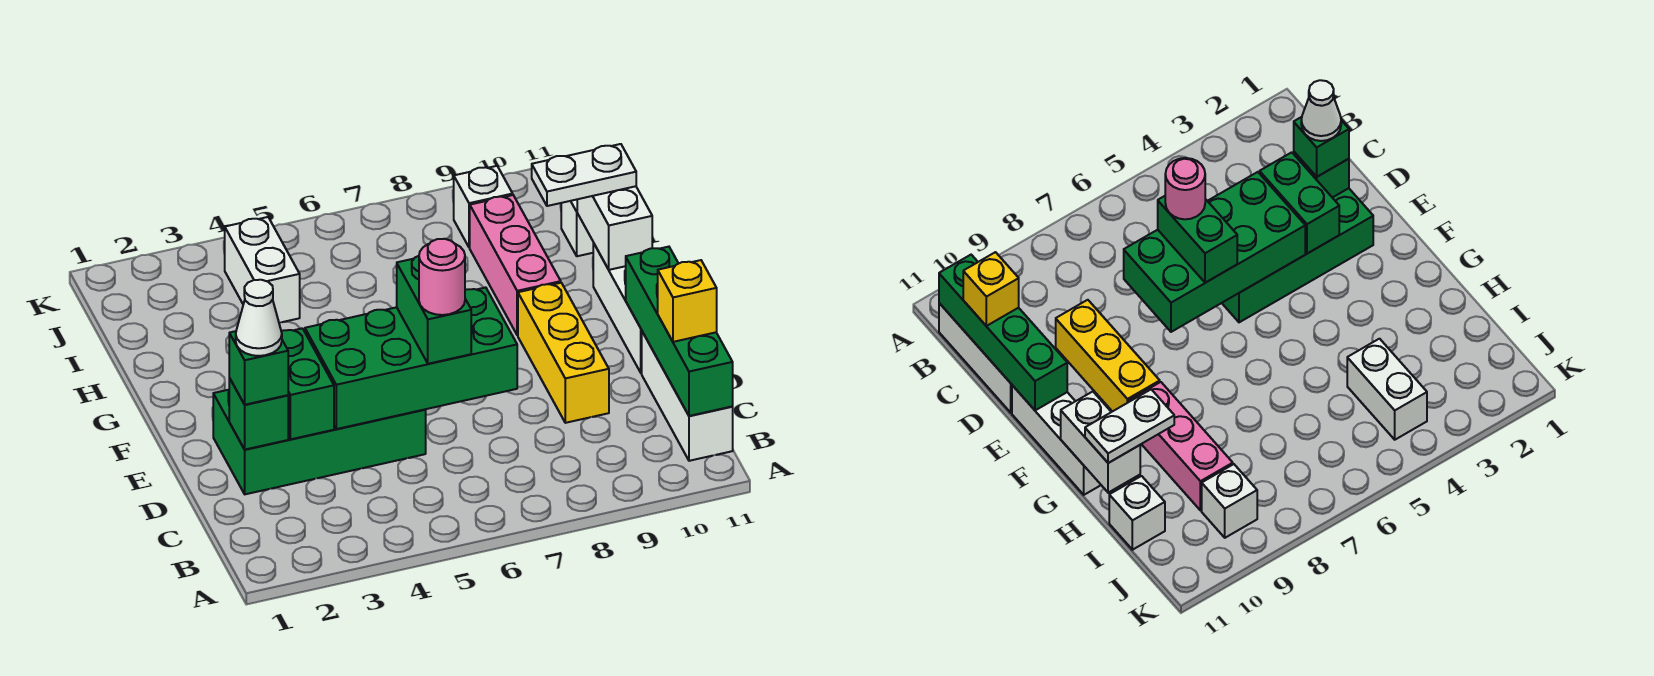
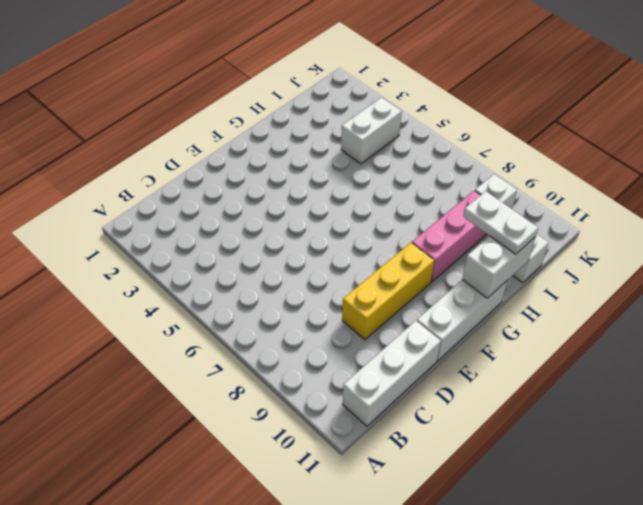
none -> green 2x4 brick [213,390,426,494]
none -> green 1x4 brick [626,247,733,416]
none -> green 1x1 brick [229,378,288,449]

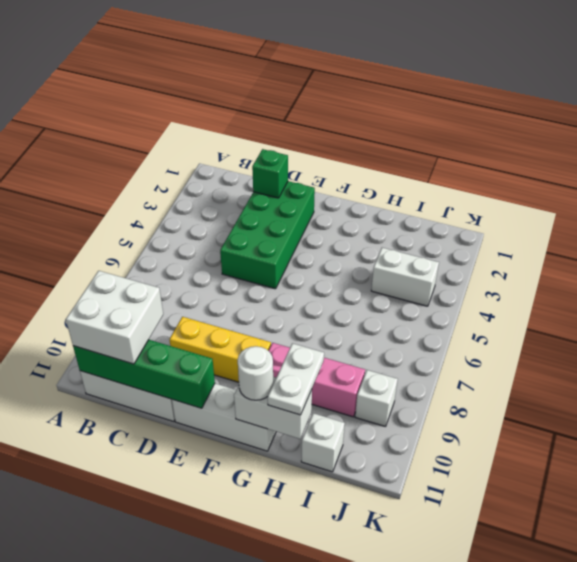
white 2x2 brick [66,271,163,364] -> yellow 1x1 brick [658,260,717,342]
white 1x1 round brick [238,346,273,400] -> none
none -> green 1x2 brick [281,328,334,439]
none -> green 2x4 brick [305,287,517,429]
none -> green 1x1 brick [229,331,288,405]

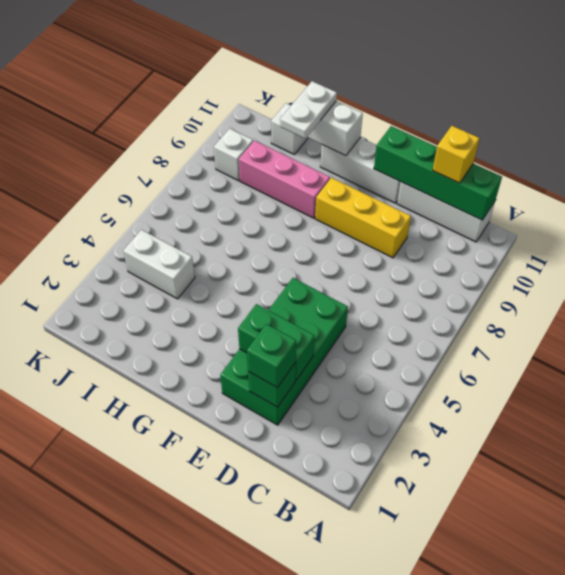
none -> green 2x4 brick [305,287,517,429]
none -> green 1x2 brick [397,256,471,364]
none -> white 1x1 cone [236,280,282,356]

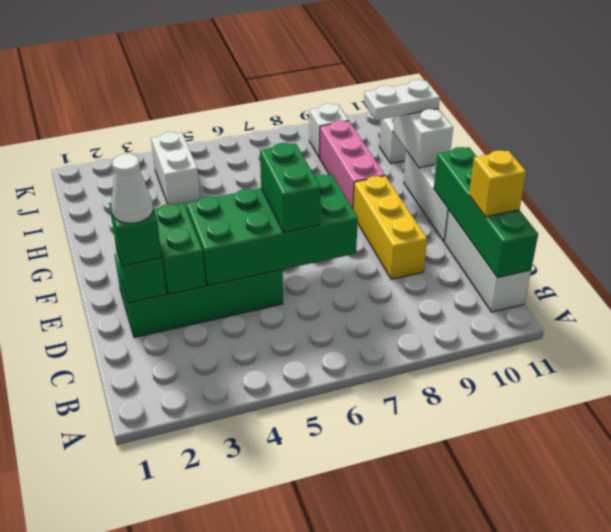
none -> pink 1x1 round brick [419,239,465,315]

